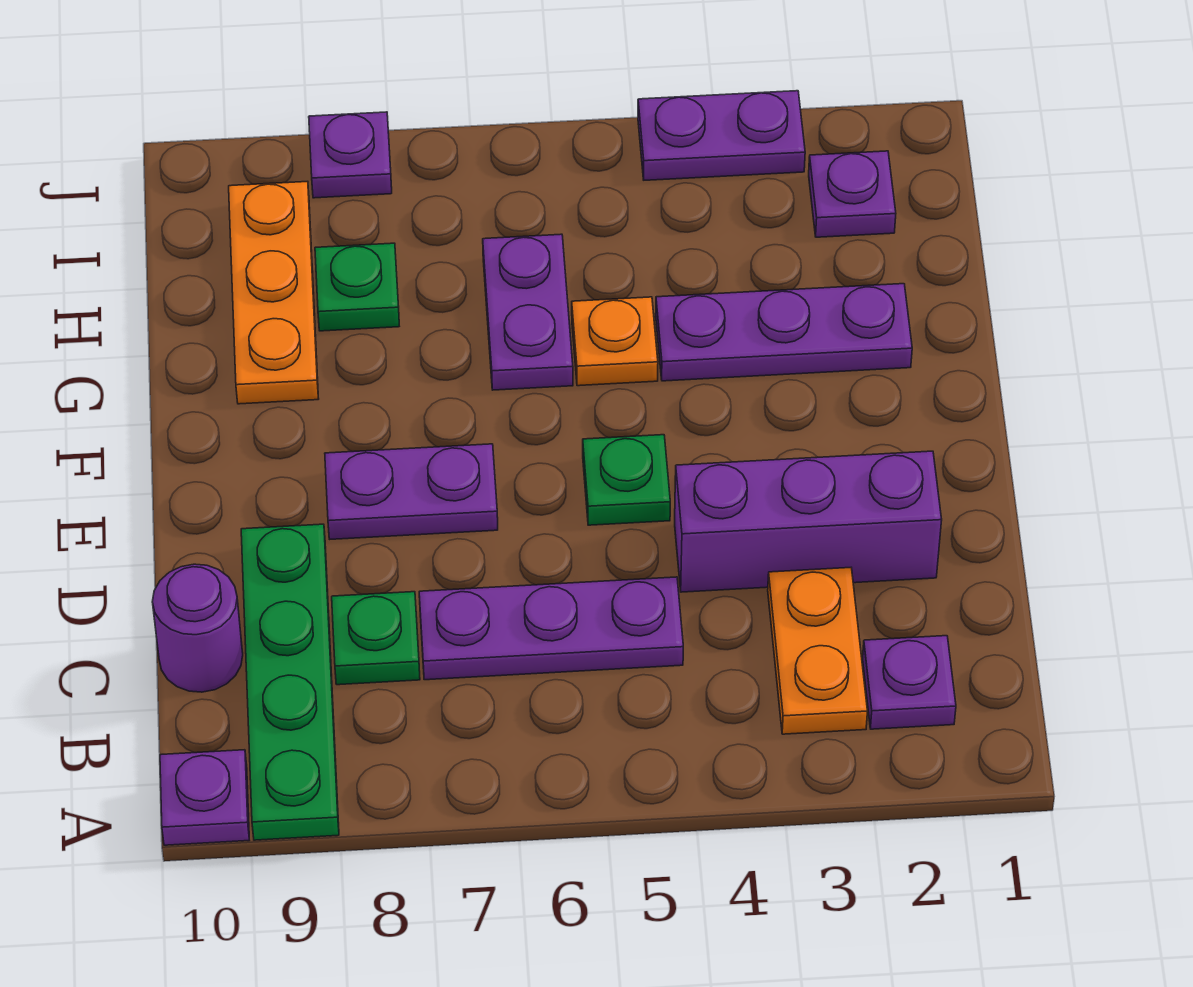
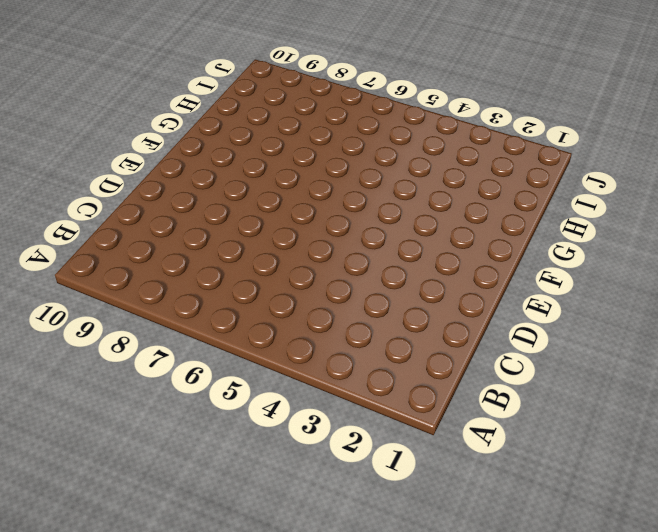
none -> green 1x4 plate [241,524,339,840]
none -> purple 1x1 plate [160,750,249,845]
none -> purple 1x1 plate [863,636,956,729]

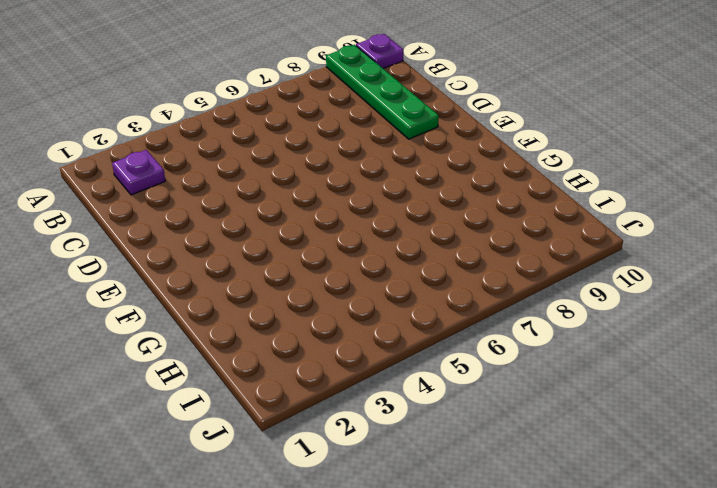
none -> orange 1x2 plate [768,568,868,734]
none -> purple 1x3 plate [419,577,683,680]
none -> green 1x1 plate [332,592,420,685]

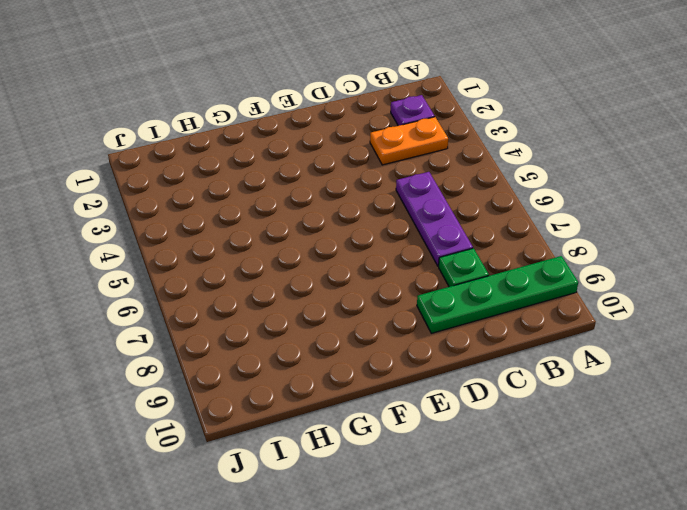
none -> purple 1x1 plate [160,750,249,845]
none -> purple 1x1 round brick [152,564,243,692]
none -> purple 1x3 brick [675,451,942,592]

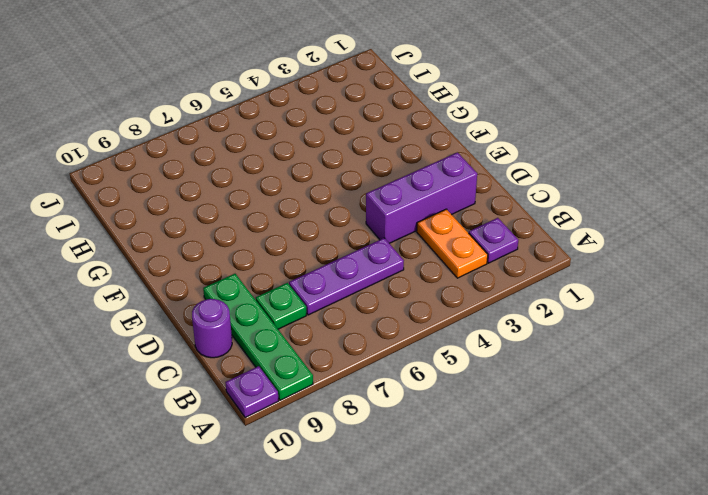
none -> green 1x1 plate [583,435,670,525]
none -> purple 1x2 plate [325,444,498,539]
none -> purple 1x3 plate [656,284,912,381]

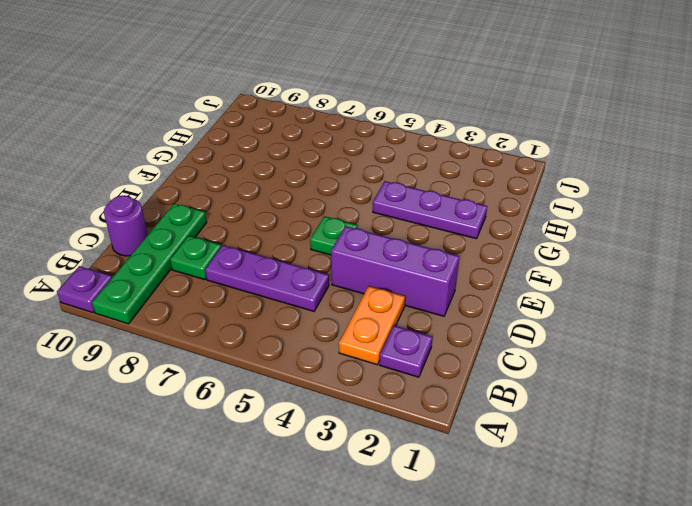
none -> purple 1x2 plate [325,444,498,539]
none -> orange 1x1 plate [572,297,658,386]
none -> purple 1x2 plate [483,234,573,390]

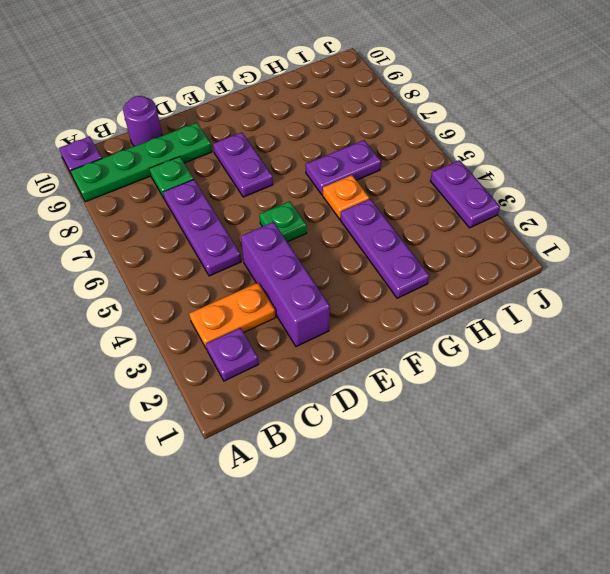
none -> orange 1x3 plate [229,182,318,404]
none -> green 1x1 plate [315,243,399,331]
none -> purple 1x1 plate [809,151,896,237]

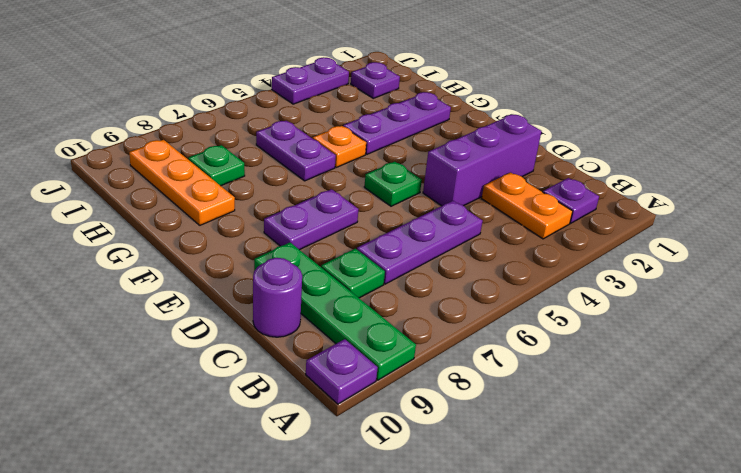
none -> purple 1x1 plate [309,112,392,198]

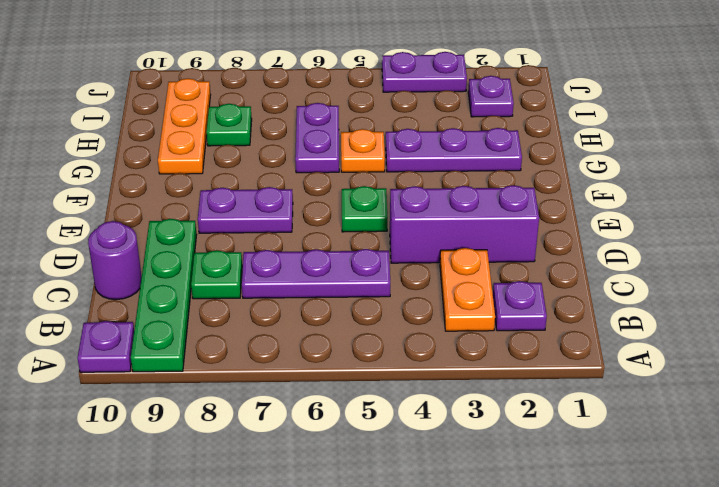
none -> purple 1x1 plate [309,112,392,198]

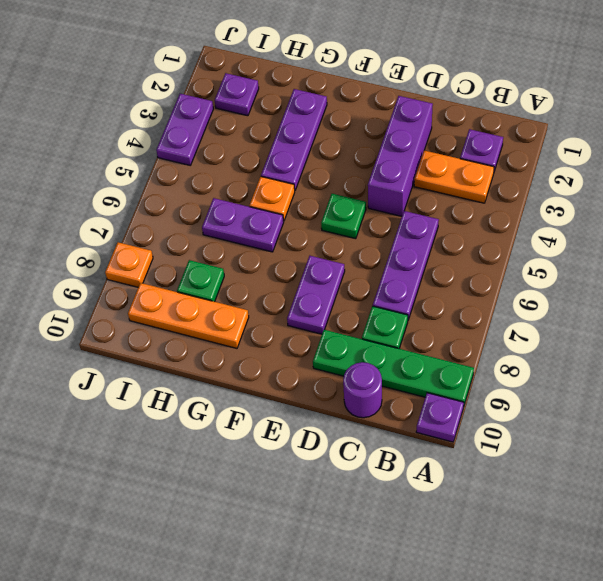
orange 1x1 plate [105,242,153,287] -> purple 1x1 plate [309,112,392,198]

